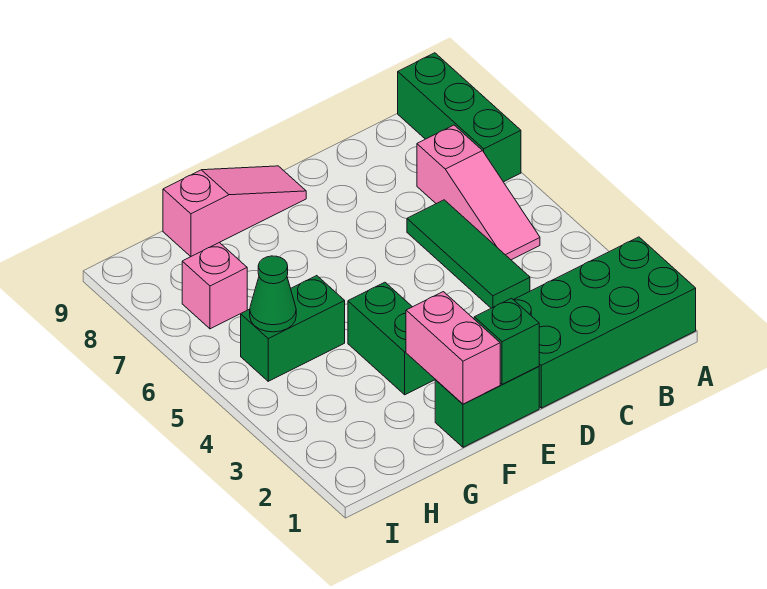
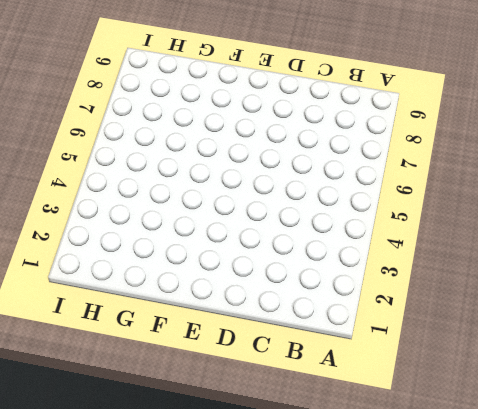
none -> green 2x4 brick [514,237,696,408]
none -> green 1x3 brick [398,53,521,182]
none -> pink 1x3 slope [417,125,540,260]

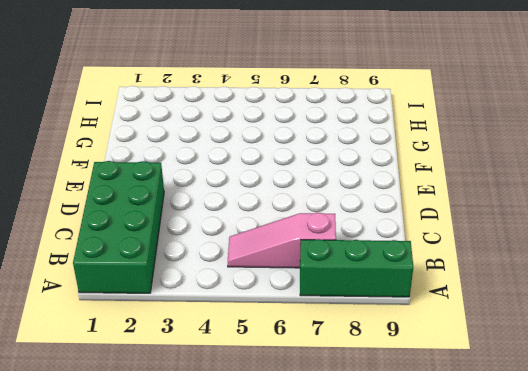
none -> green 1x3 tile [407,200,530,308]
none -> green 1x2 brick [435,366,539,447]
none -> pink 1x3 slope [163,166,306,257]

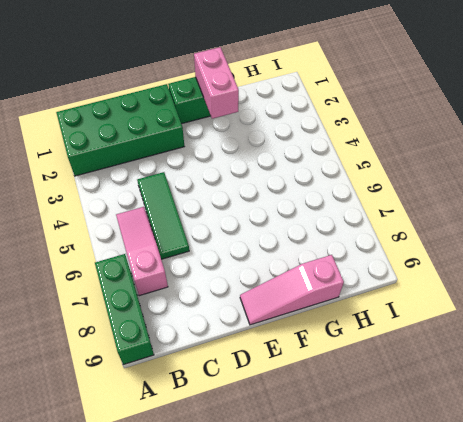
none -> green 1x2 brick [348,282,436,395]
none -> green 1x2 brick [241,276,345,381]
none -> pink 1x1 brick [182,242,247,329]

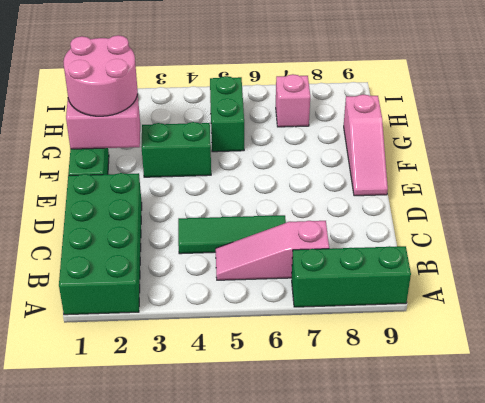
pink 2x2 round brick [63,35,138,116] -> none
none -> green 1x1 brick [474,298,539,384]
none -> green 1x1 cone [250,256,296,332]

